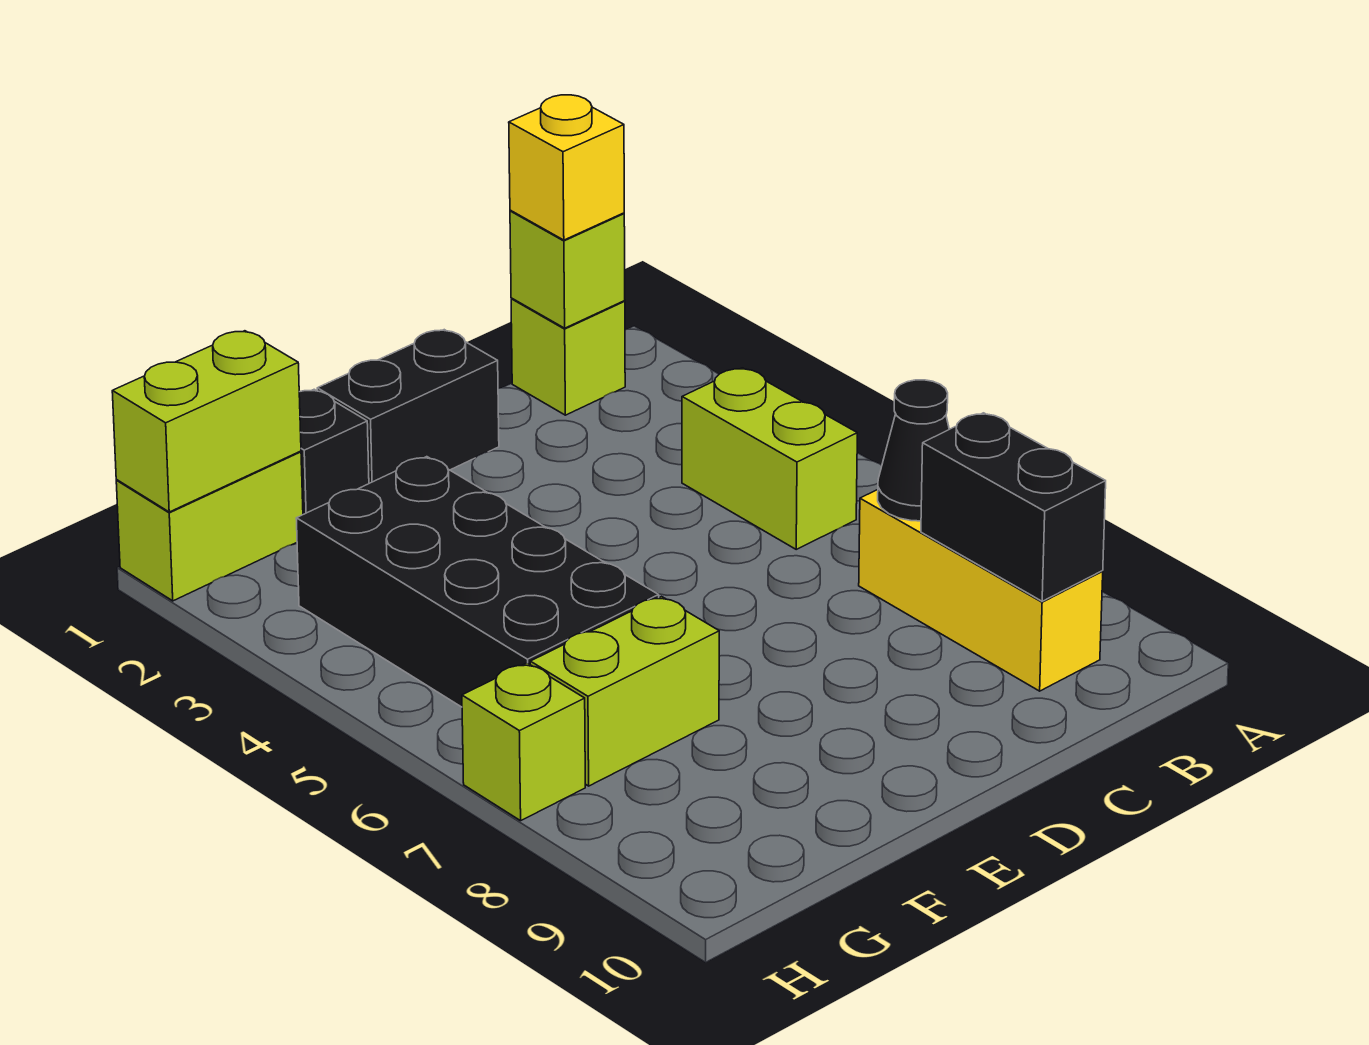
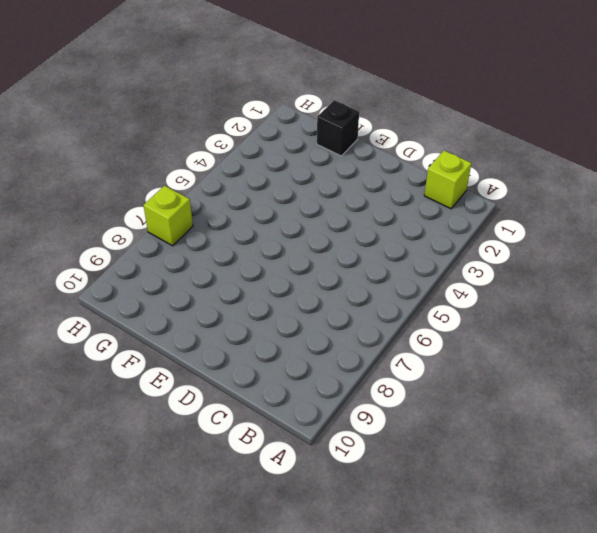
none -> lime 1x2 brick [682,368,857,549]
none -> yellow 1x3 brick [859,490,1103,691]
none -> black 1x2 brick [317,330,499,483]

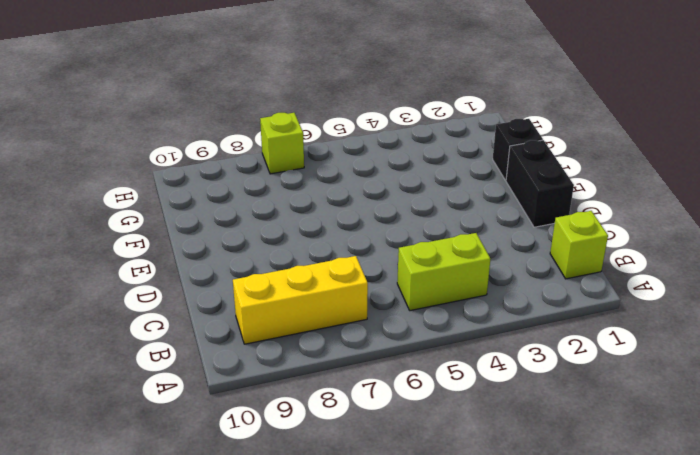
none -> black 2x4 brick [296,457,659,707]
none -> lime 1x2 brick [530,597,719,786]
none -> lime 1x2 brick [116,451,303,601]

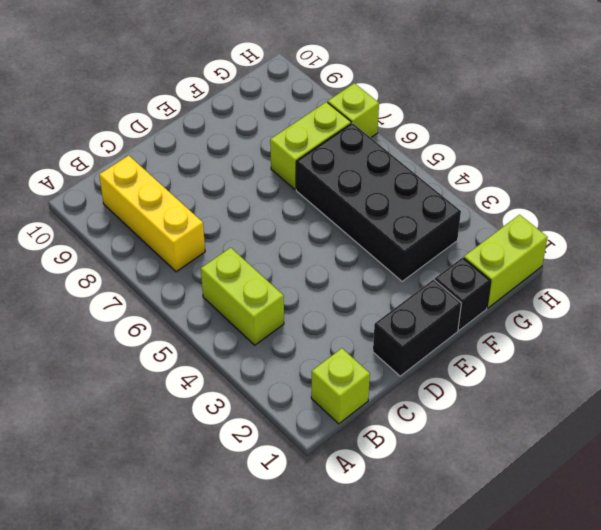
none -> lime 1x1 brick [510,211,625,328]
none -> black 1x1 cone [878,380,949,521]
none -> black 1x2 brick [921,413,1106,601]

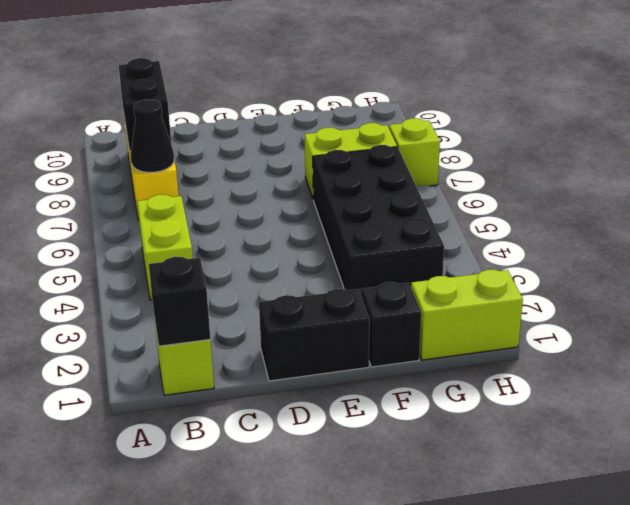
black 1x1 brick [149,257,210,346] -> lime 1x1 brick [510,211,625,328]
none -> lime 1x2 brick [112,331,301,512]
none -> yellow 1x1 brick [509,95,624,240]

